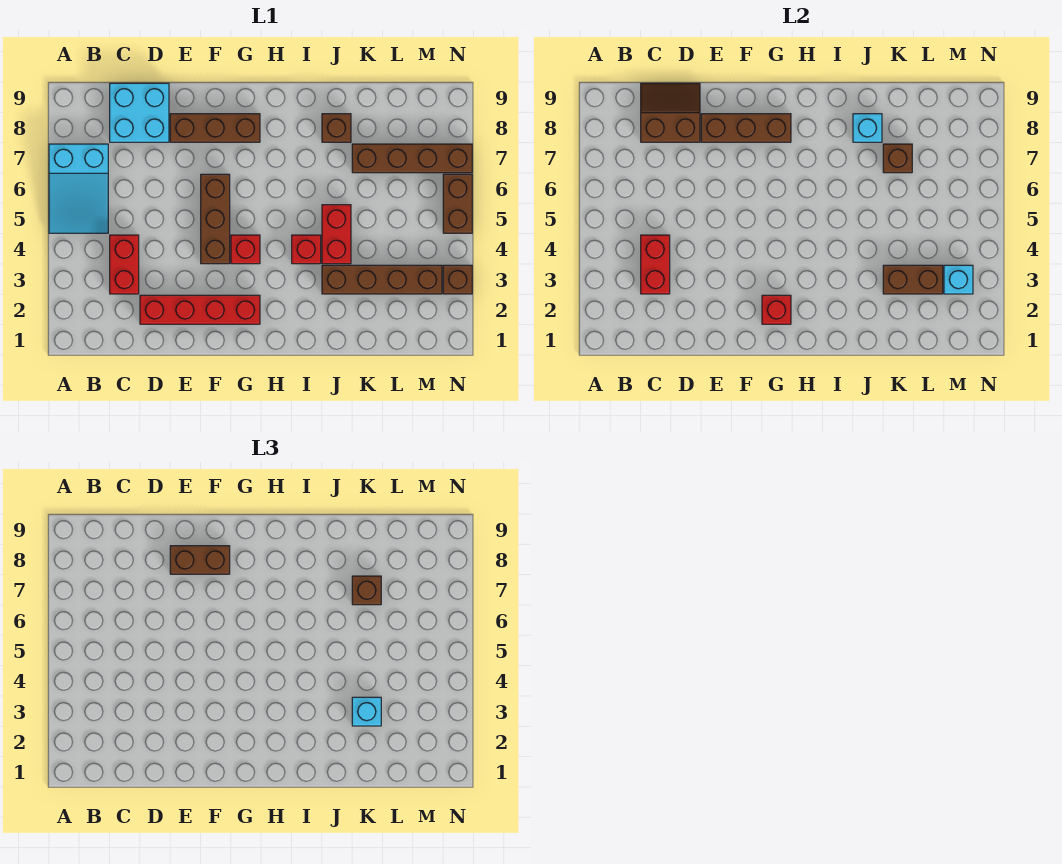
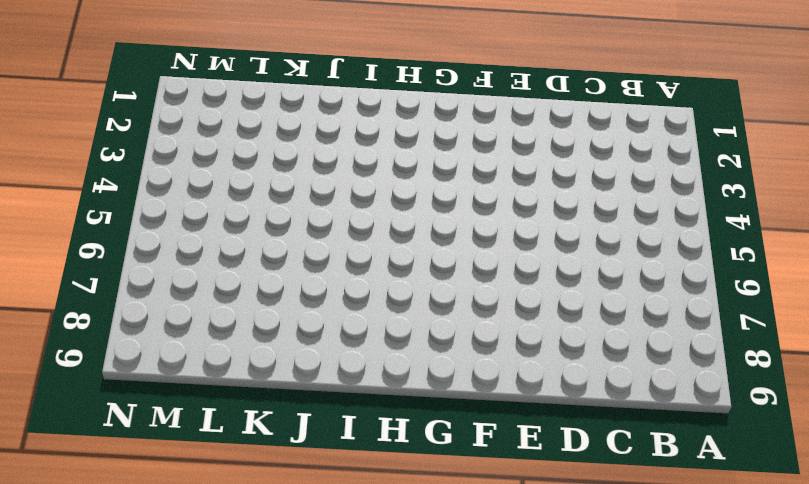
none -> cyan 2x3 slope [49,144,108,233]
none -> red 1x2 brick [110,235,139,294]
none -> cyan 2x2 brick [110,83,169,142]

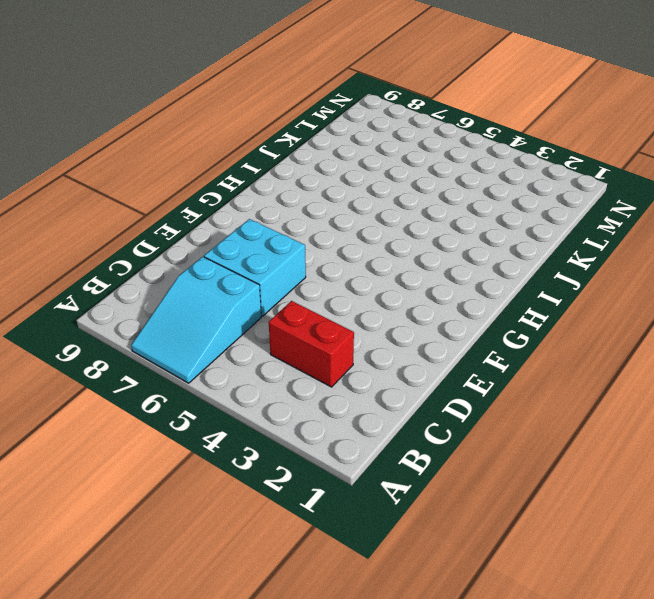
cyan 2x3 slope [131,257,261,383] -> cyan 2x3 slope turned to [49,144,108,233]
cyan 2x2 brick [204,219,306,316] -> cyan 2x2 brick moved to [110,83,169,142]
none -> red 1x4 brick [140,295,260,324]
none -> brown 1x3 brick [170,114,260,142]
none -> brown 1x3 brick [201,174,230,264]

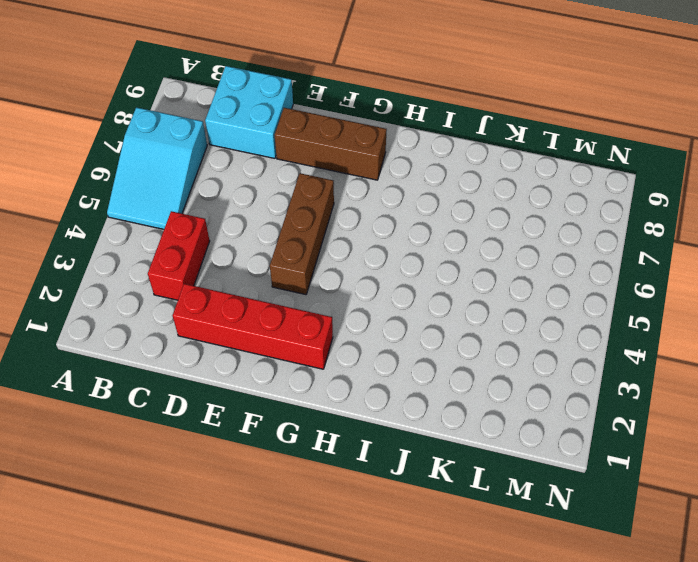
none -> red 1x1 brick [231,235,260,264]
none -> red 1x1 brick [292,235,321,264]
none -> brown 1x4 brick [322,265,442,294]

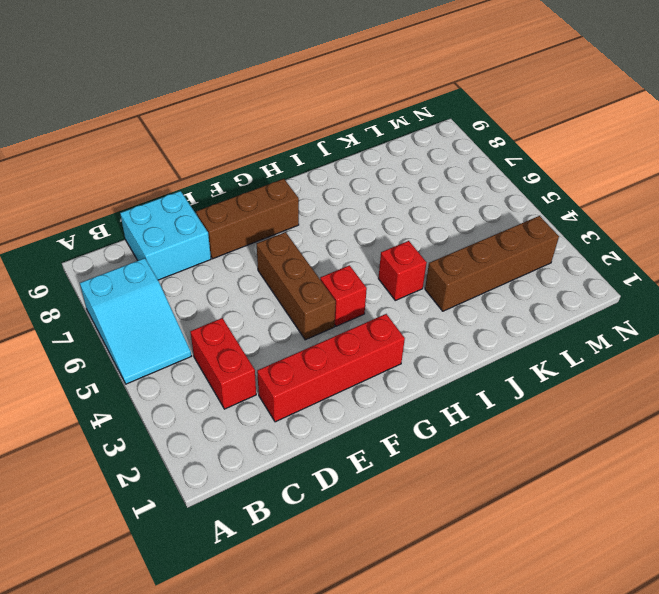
none -> red 1x2 brick [322,205,351,264]
none -> brown 1x1 brick [322,114,351,142]
none -> brown 1x4 brick [352,144,472,173]

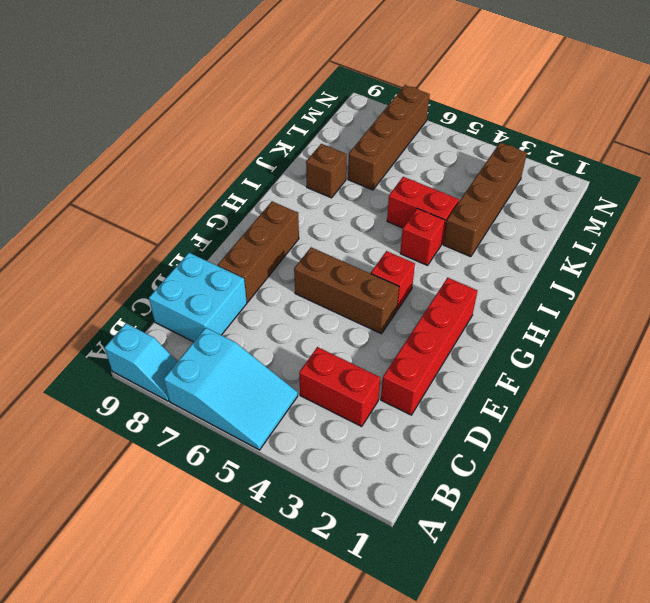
cyan 1x2 slope [105,323,177,401] -> none
none -> brown 1x1 brick [443,265,472,294]
none -> brown 1x2 brick [443,174,472,233]
none -> red 1x2 brick [641,235,670,294]

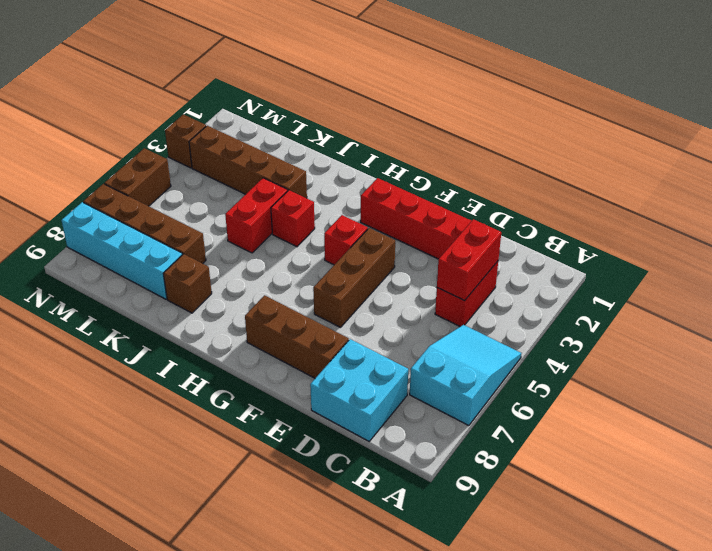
cyan 1x4 brick [61,202,182,299] -> none
none -> brown 2x2 slope [641,83,700,142]
none -> brown 1x3 brick [701,114,791,142]
none -> red 1x1 brick [762,295,791,324]

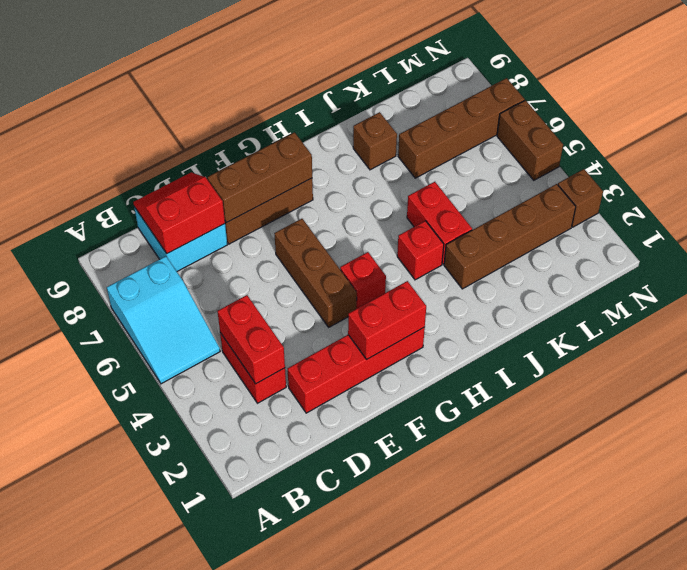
red 2x2 slope [133,172,225,254] -> brown 2x2 slope [641,83,700,142]
red 1x2 brick [348,281,426,359] -> red 1x1 brick [762,295,791,324]
none -> cyan 1x1 brick [853,114,882,142]
none -> brown 1x2 brick [883,265,943,294]
none -> brown 1x1 brick [883,144,912,173]

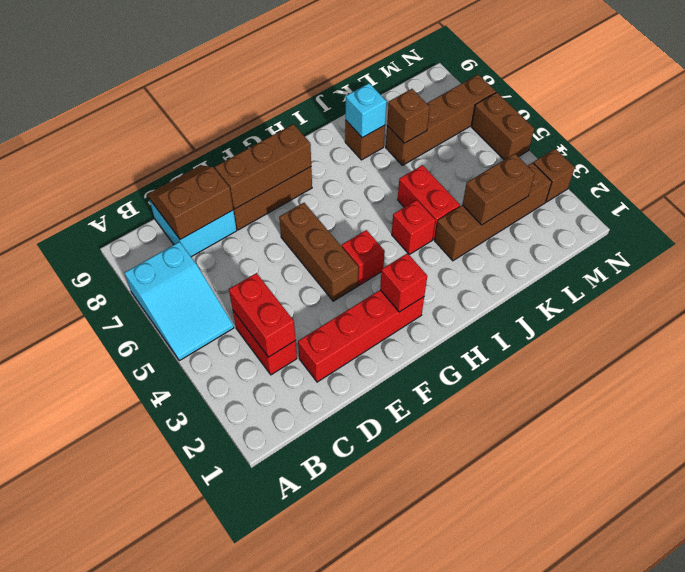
none -> cyan 1x1 brick [944,265,973,294]
none -> brown 1x2 brick [170,546,230,574]
none -> cyan 1x1 brick [352,697,381,726]

